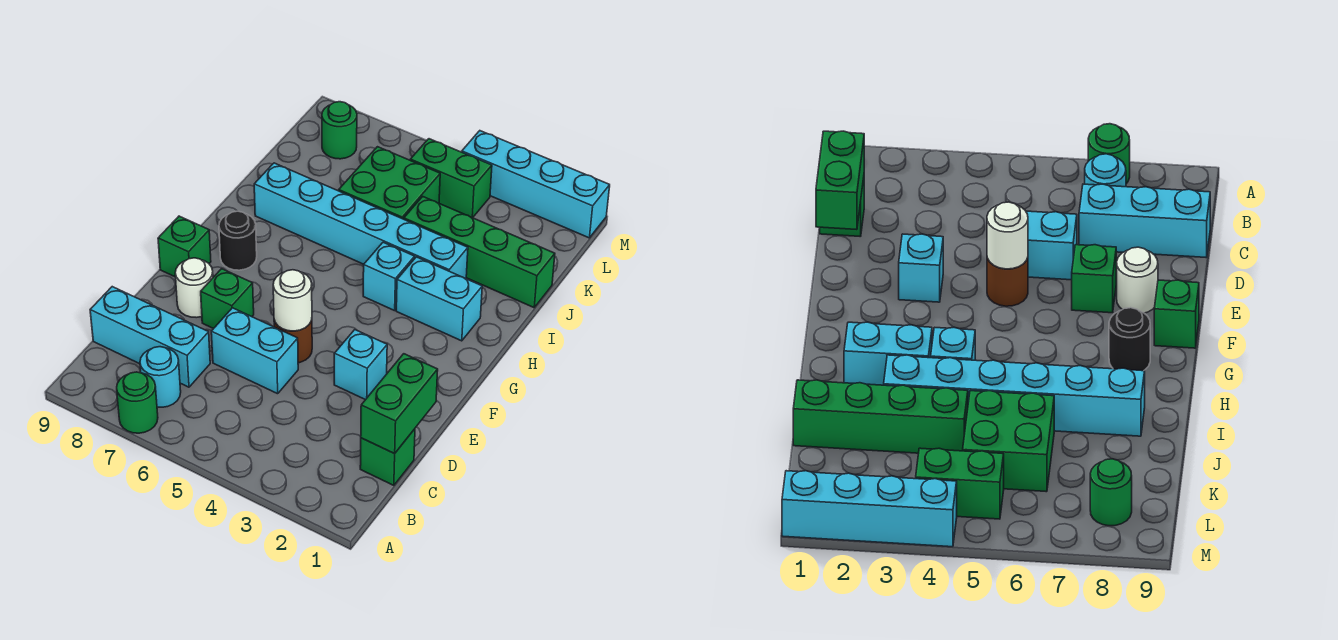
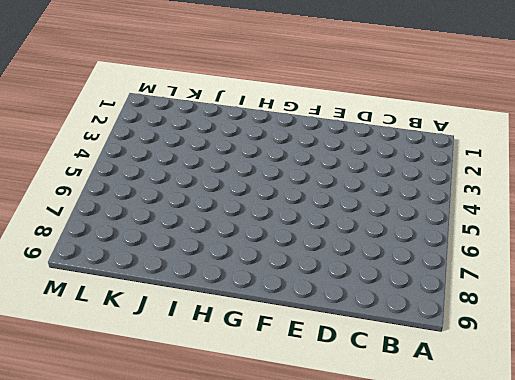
none -> green 1x1 round brick [117,372,158,433]
none -> cyan 1x1 round brick [140,347,181,407]
none -> green 1x1 brick [360,429,415,485]

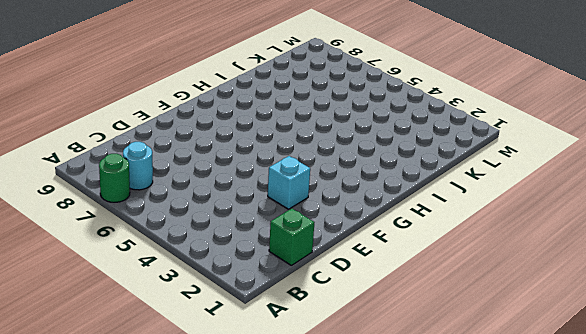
none -> cyan 1x3 brick [90,287,210,387]
none -> cyan 1x2 brick [211,308,298,394]
none -> brown 1x1 round brick [274,320,312,363]

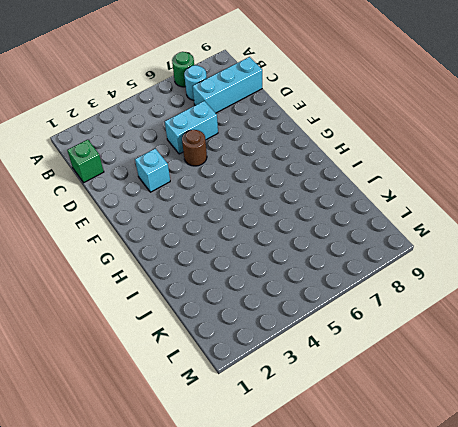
none -> green 1x1 brick [201,269,254,329]
none -> white 1x1 round brick [175,258,213,318]
none -> green 1x1 brick [158,216,211,277]

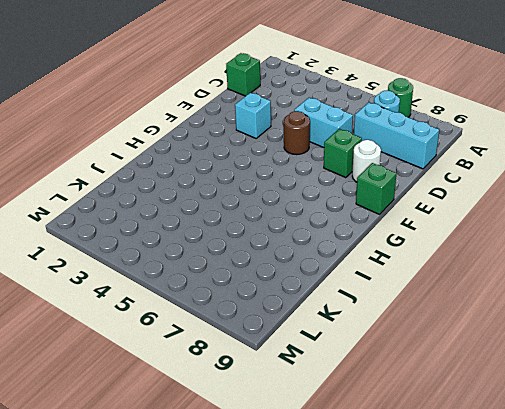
none -> black 1x1 round brick [219,211,257,270]
none -> cyan 1x2 brick [396,257,482,341]
none -> cyan 1x1 brick [363,242,415,311]

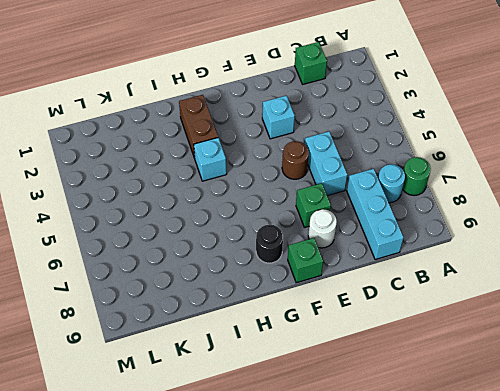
brown 1x2 brick [179,95,218,158] -> cyan 1x2 brick [396,257,482,341]
none -> cyan 1x6 brick [254,163,468,279]
none -> green 1x4 brick [404,196,555,308]
none -> green 2x2 brick [339,147,440,219]

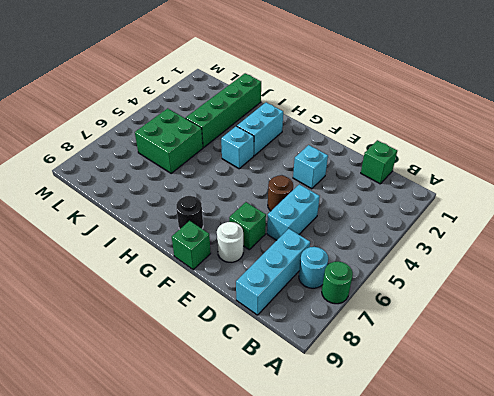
none -> cyan 1x6 brick [254,163,468,279]
none -> green 1x2 brick [410,139,492,218]
none -> green 1x1 round brick [322,102,357,159]

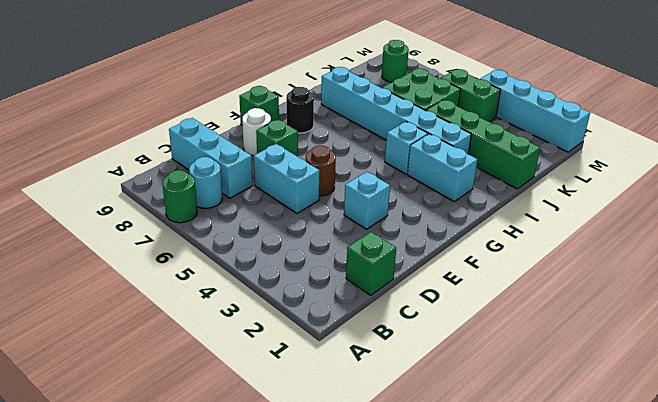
none -> green 1x2 brick [361,354,438,454]
none -> white 1x1 round brick [273,270,312,331]

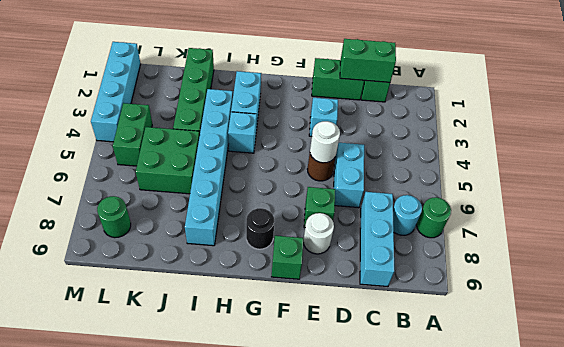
green 1x2 brick [312,58,364,100] -> none

